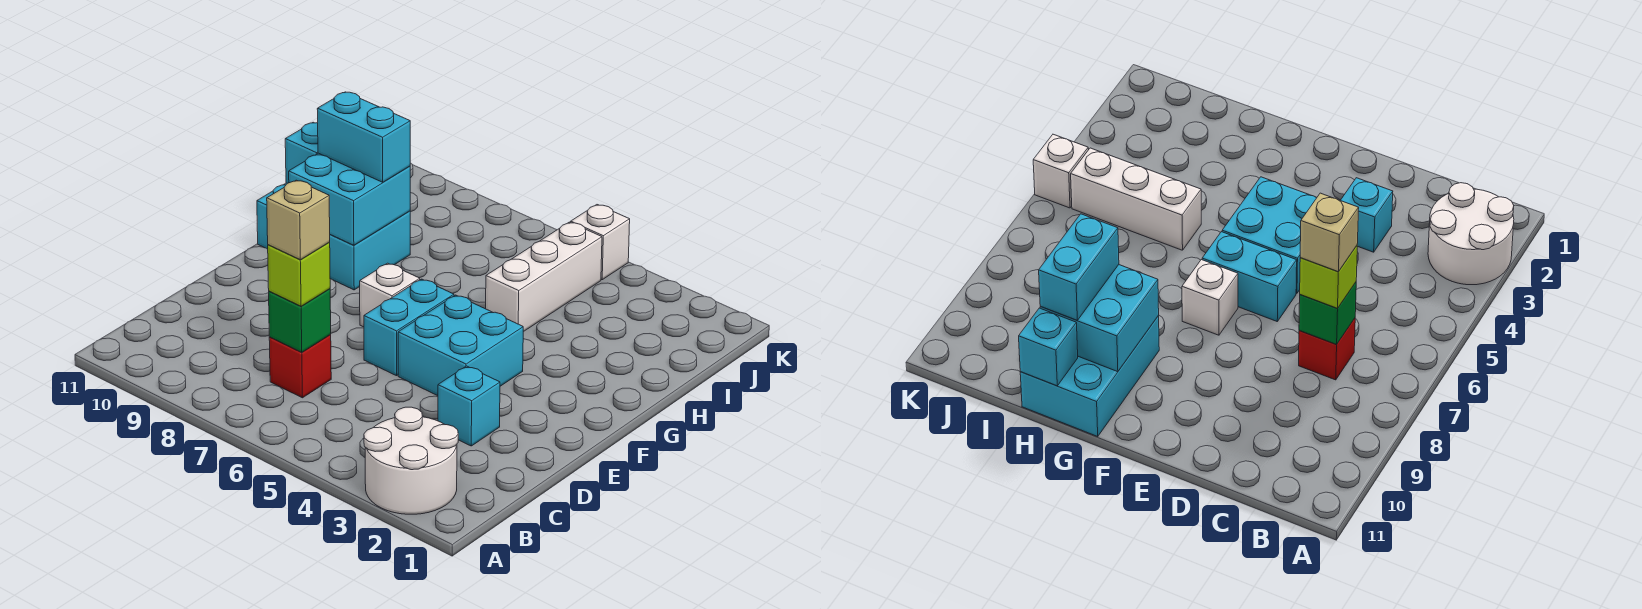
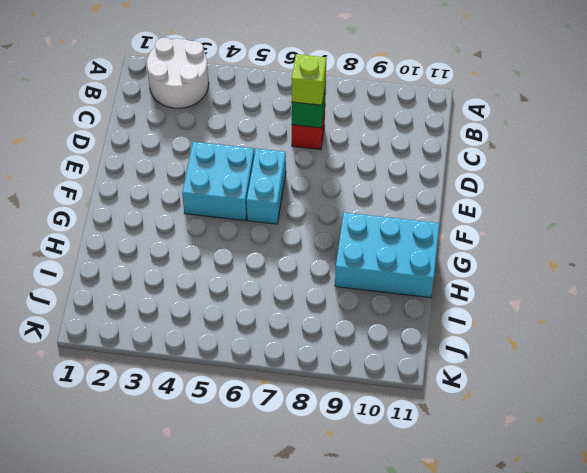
none -> cyan 1x1 brick [438,366,500,446]
none -> white 1x1 brick [360,263,420,327]
none -> white 1x3 brick [486,222,602,332]

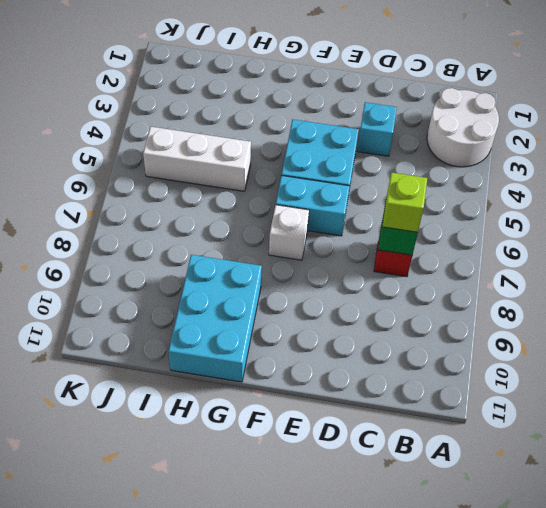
none -> white 1x1 brick [571,205,630,280]
none -> cyan 2x2 brick [289,153,410,245]
none -> cyan 1x1 brick [285,122,318,183]

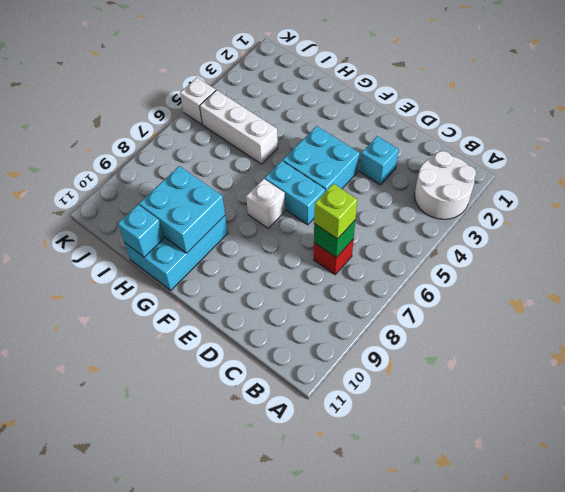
none -> cyan 1x2 brick [317,92,410,182]
none -> tan 1x1 brick [267,180,330,260]

